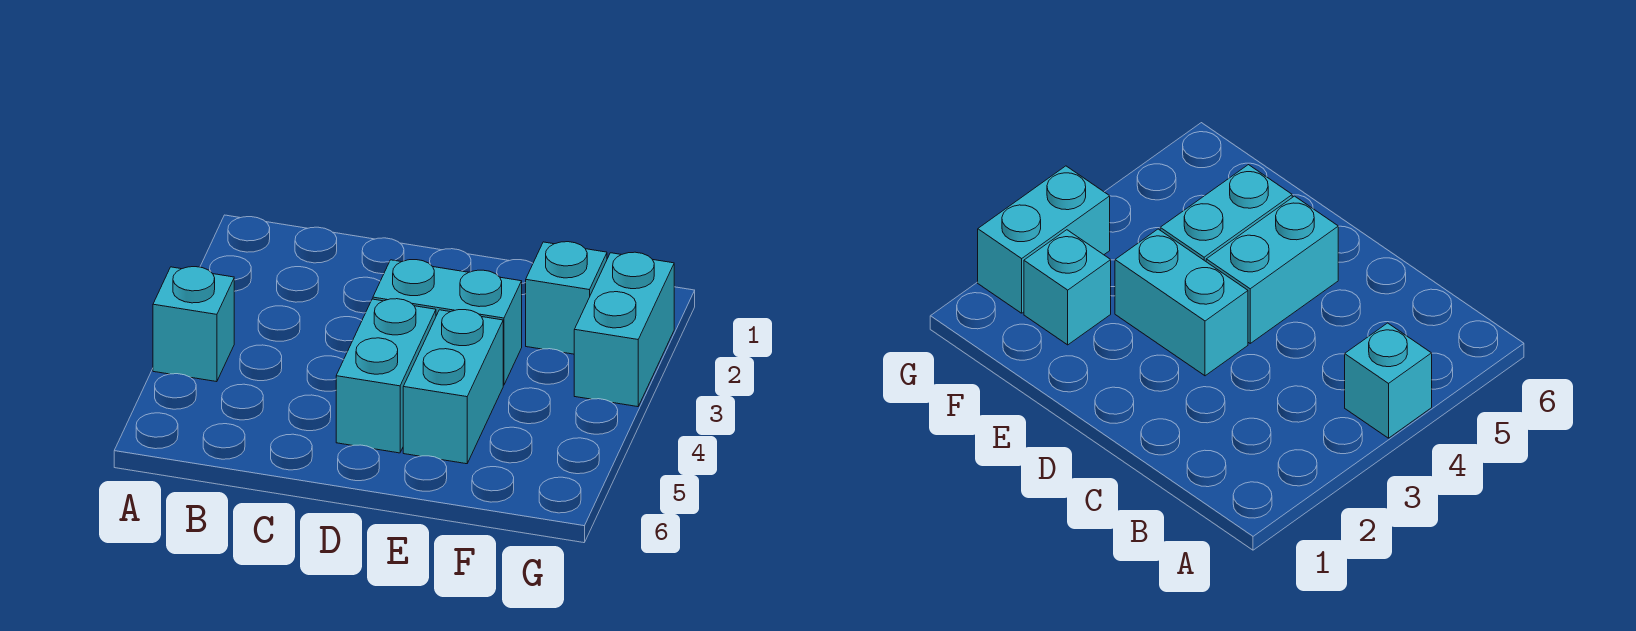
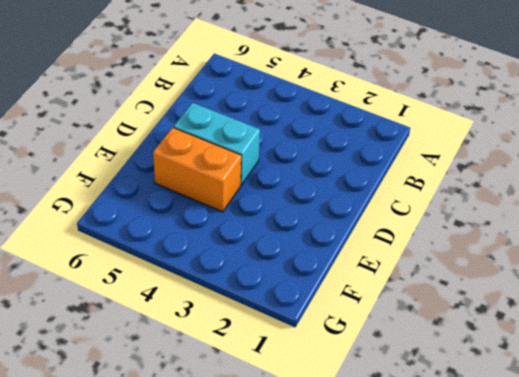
orange 1x2 brick [153,127,241,212] -> cyan 1x2 brick [403,310,503,464]
none -> cyan 1x1 brick [153,267,234,382]
none -> cyan 1x2 brick [373,260,522,385]

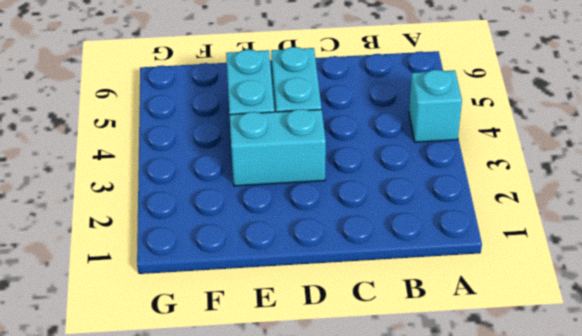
none -> cyan 1x1 brick [526,242,607,354]
none -> cyan 1x2 brick [574,252,674,407]

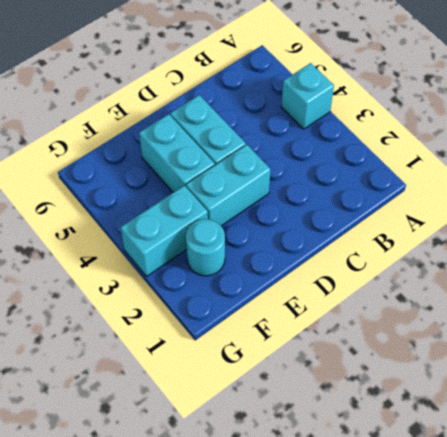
cyan 1x1 round brick [186,219,225,276] -> cyan 1x1 brick [526,242,607,354]
cyan 1x2 brick [121,185,208,276] -> cyan 1x2 brick turned to [574,252,674,407]

